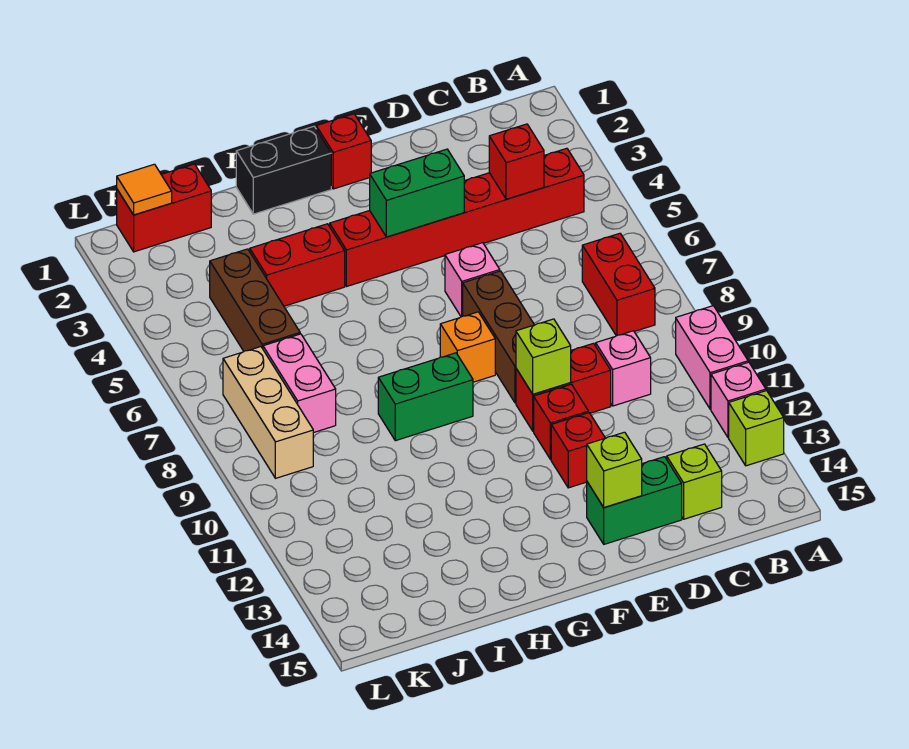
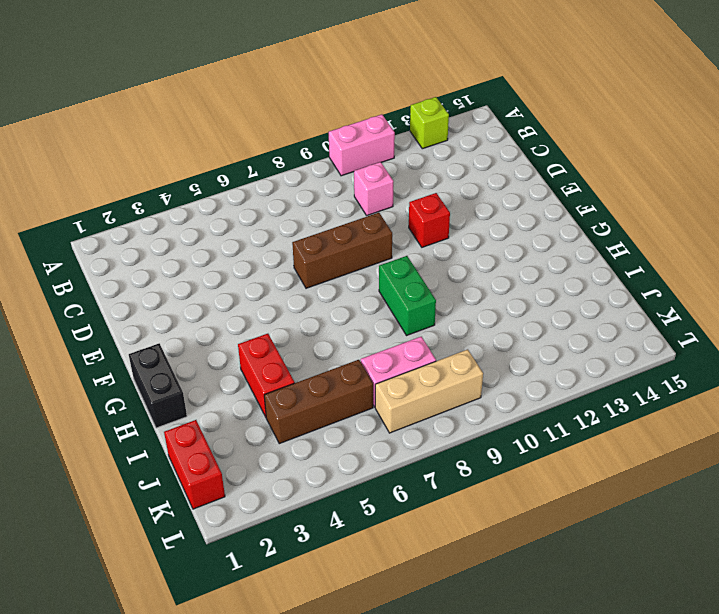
none -> pink 1x1 brick [711,362,766,437]
none -> red 1x6 brick [330,148,584,286]
none -> red 1x2 brick [582,233,655,336]

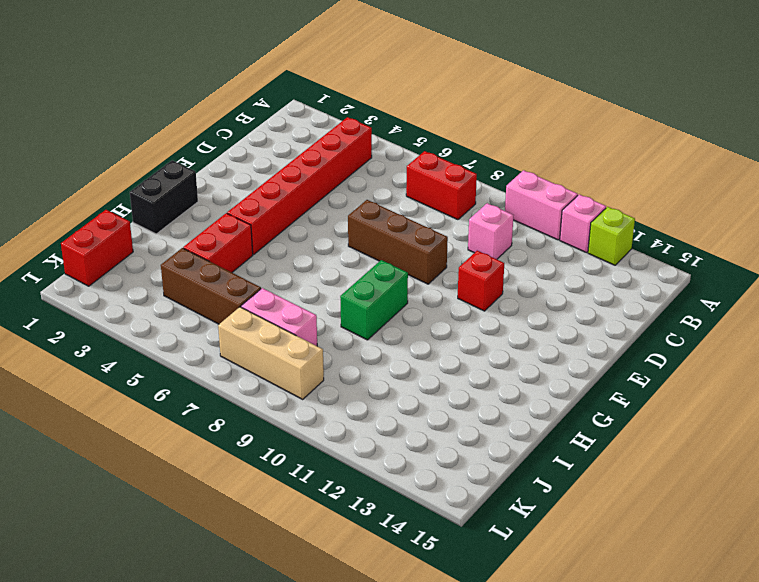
none -> lime 1x1 brick [667,444,722,519]
none -> red 1x2 brick [516,343,611,431]
none -> green 1x2 brick [587,457,682,544]

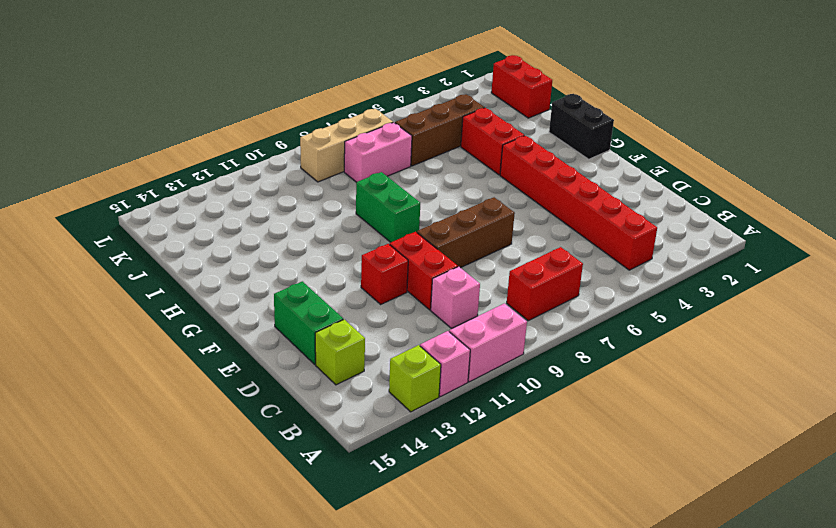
none -> pink 1x1 brick [445,243,500,317]
none -> red 1x1 brick [551,413,605,488]
none -> red 1x1 brick [316,114,371,189]

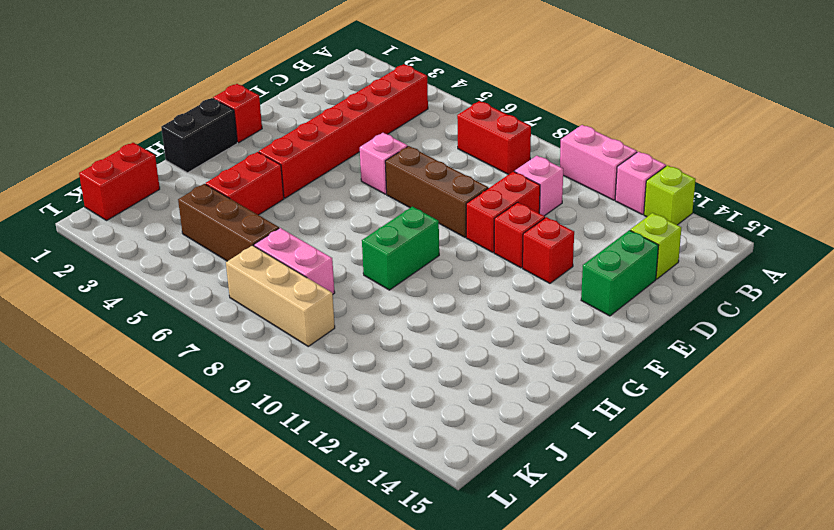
none -> orange 1x1 brick [440,312,495,382]
none -> red 1x1 brick [489,124,544,199]
none -> green 1x2 brick [370,149,464,237]

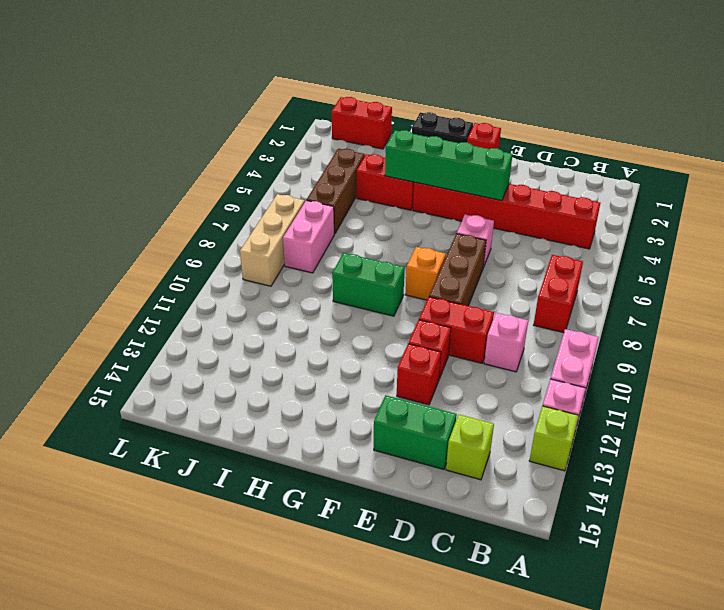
green 1x4 brick [385,130,513,201] -> green 1x2 brick [370,149,464,237]
none -> red 1x1 brick [489,124,544,199]
none -> lime 1x1 brick [516,319,571,394]
none -> lime 1x1 brick [587,432,642,508]

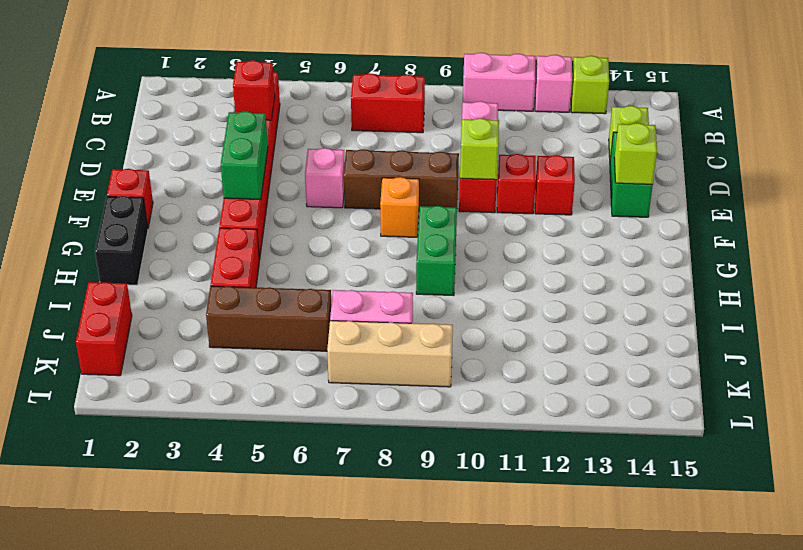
none -> orange 1x1 tile [117,164,172,215]

